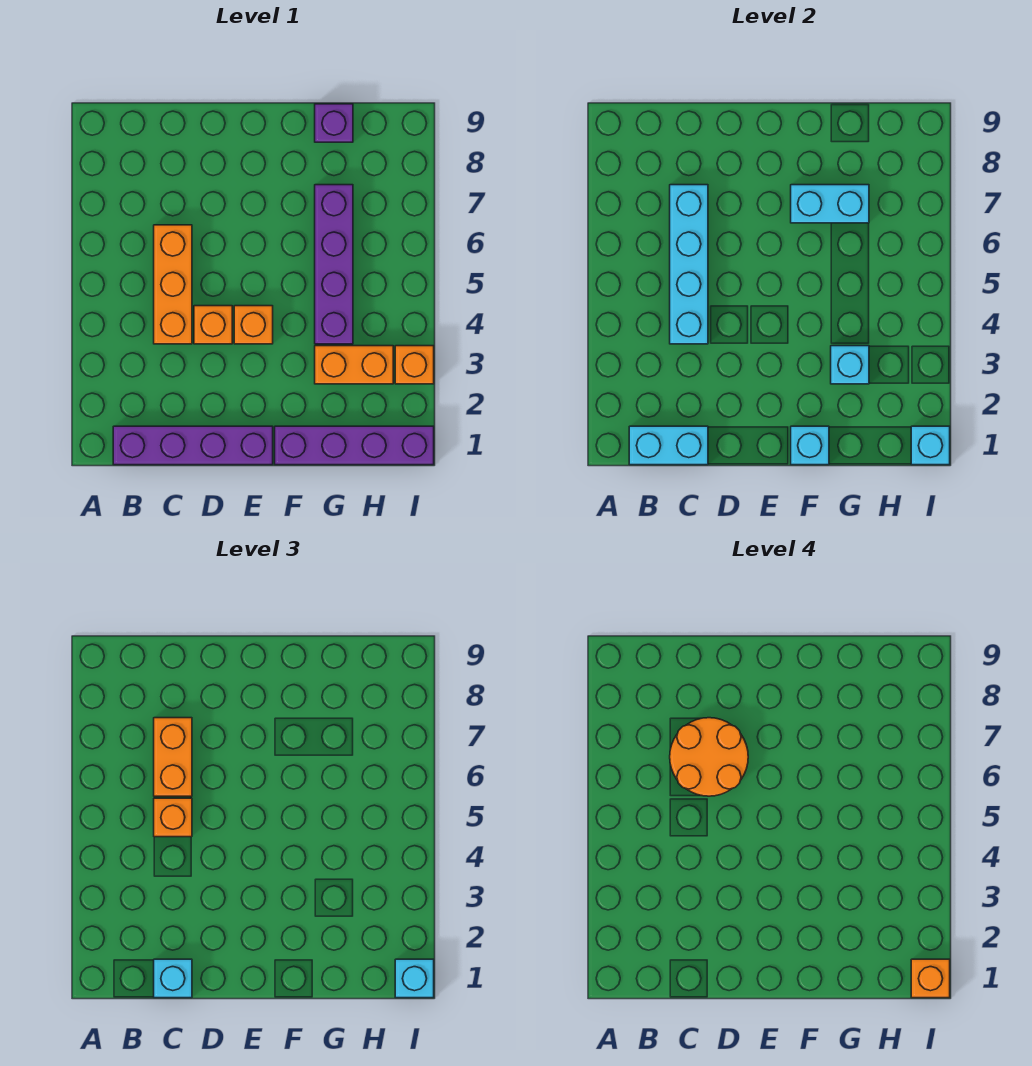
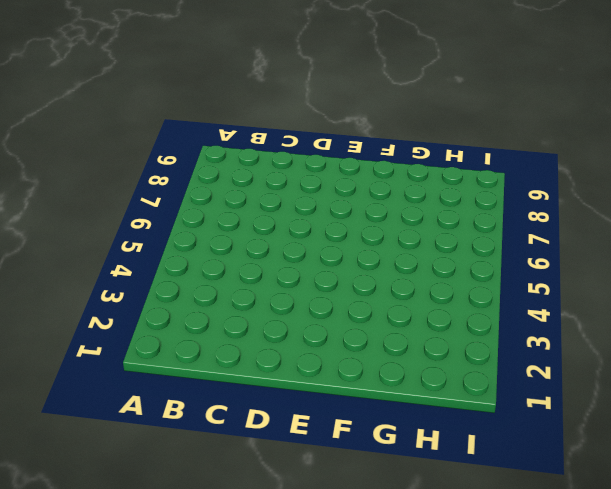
none -> purple 1x4 brick [113,426,273,465]
none -> orange 1x3 brick [154,225,192,344]
none -> orange 1x1 brick [194,306,232,344]

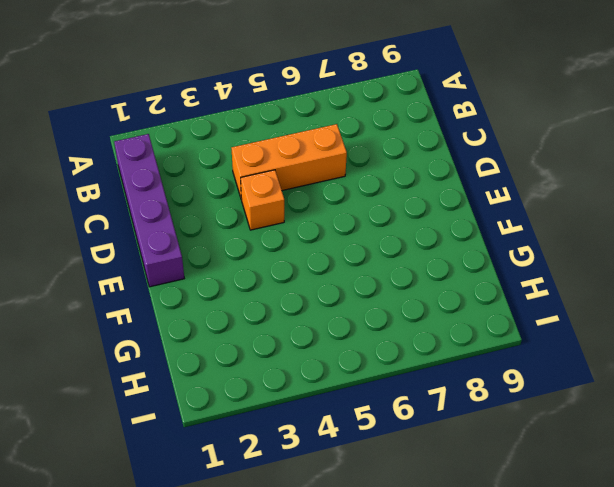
none -> orange 1x1 brick [234,306,273,344]
none -> purple 1x4 brick [275,426,434,465]
none -> orange 1x2 brick [315,346,393,384]

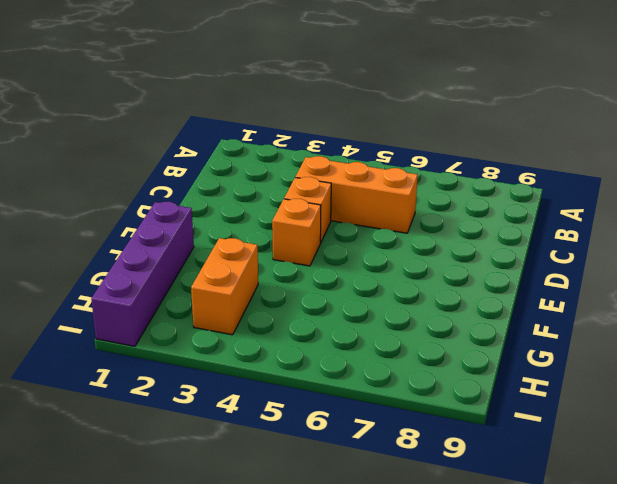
none -> purple 1x4 brick [113,426,273,465]
none -> purple 1x4 brick [315,185,353,344]
none -> purple 1x1 brick [315,104,353,142]

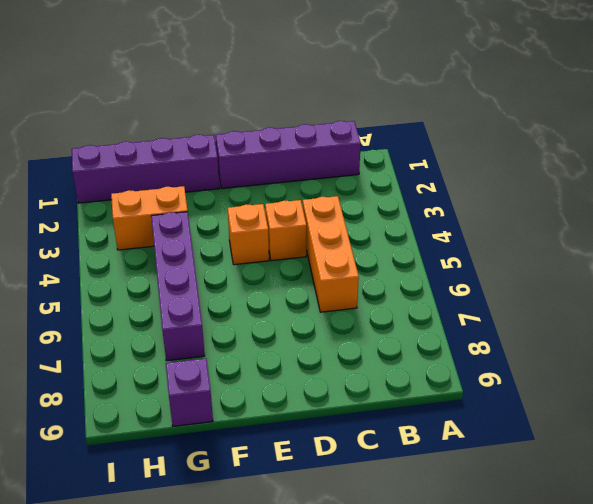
none -> orange 1x1 brick [395,346,434,384]
none -> cyan 1x2 brick [629,426,708,465]
none -> cyan 1x4 brick [670,185,708,344]

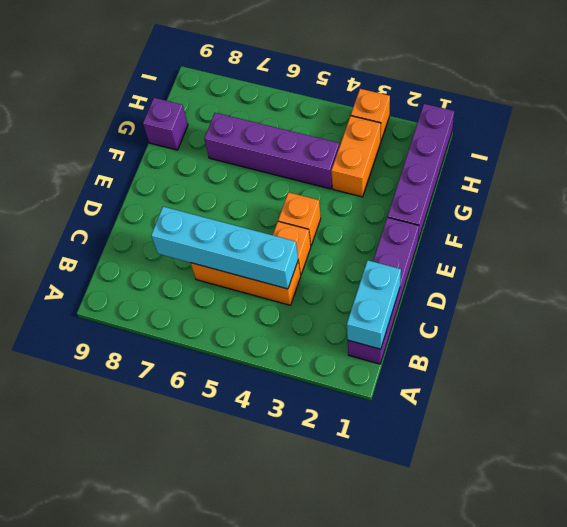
none -> cyan 1x1 brick [791,426,829,465]
none -> cyan 1x2 brick [791,185,869,223]
none -> cyan 1x1 brick [831,346,869,384]

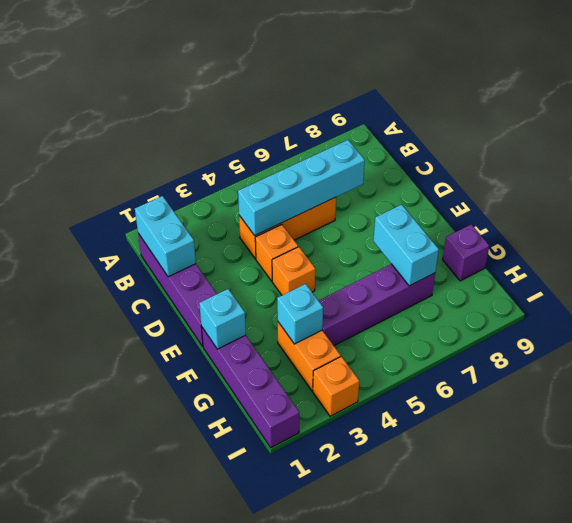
none -> cyan 1x1 brick [911,426,950,465]
none -> cyan 1x1 brick [154,959,192,998]
none -> orange 1x1 brick [154,798,192,837]

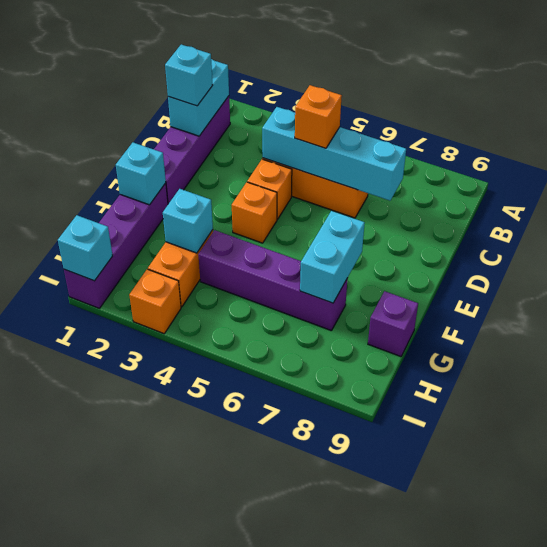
none -> orange 1x2 brick [154,718,192,796]
none -> cyan 1x1 brick [395,959,434,998]
none -> orange 2x2 round brick [670,718,748,796]

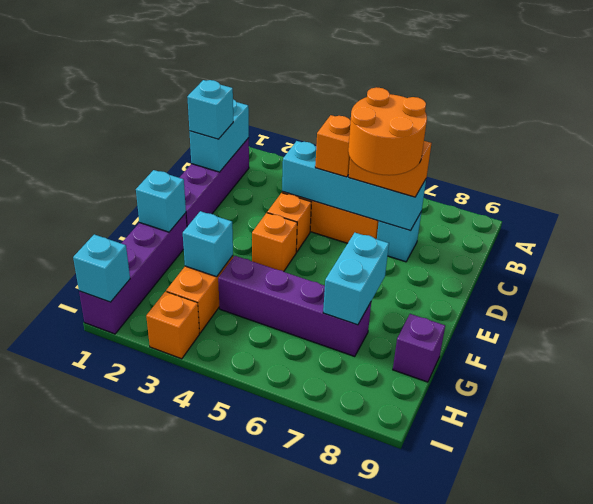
cyan 1x1 brick [377,213,421,262] -> cyan 1x1 brick moved to [395,959,434,998]
none -> orange 1x1 brick [911,959,950,998]

